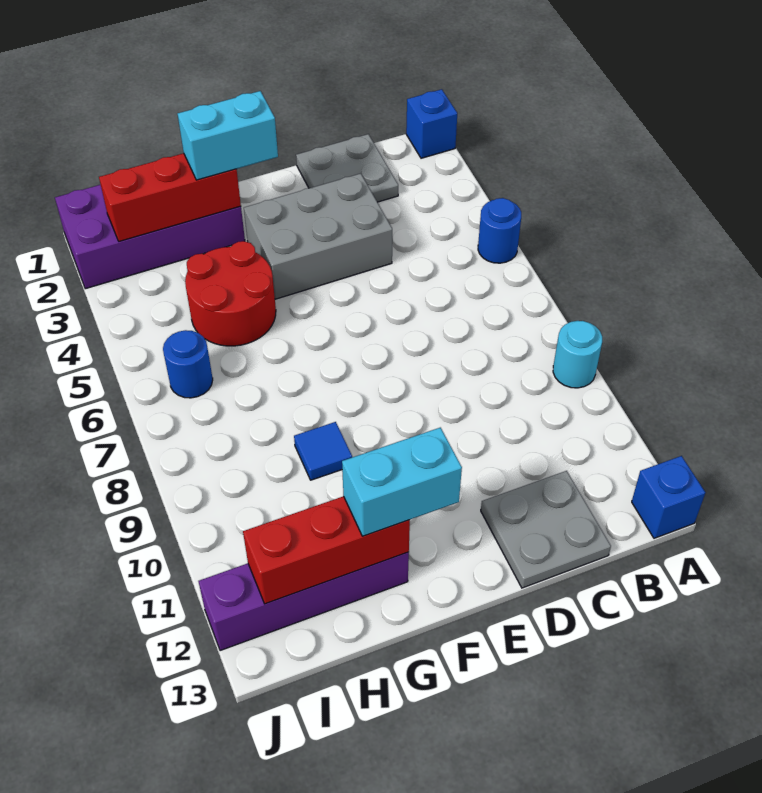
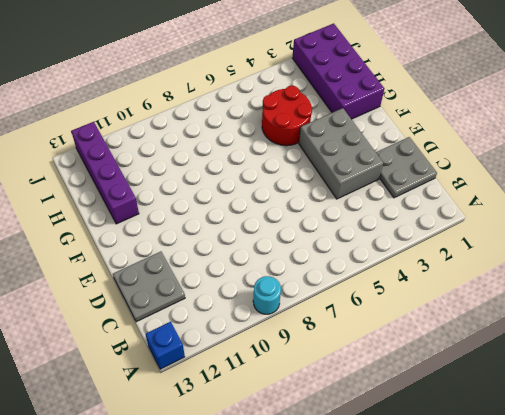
none -> blue 1x1 brick [406,89,457,158]
none -> blue 1x1 round brick [478,198,521,263]
none -> blue 1x1 tile [294,422,352,480]

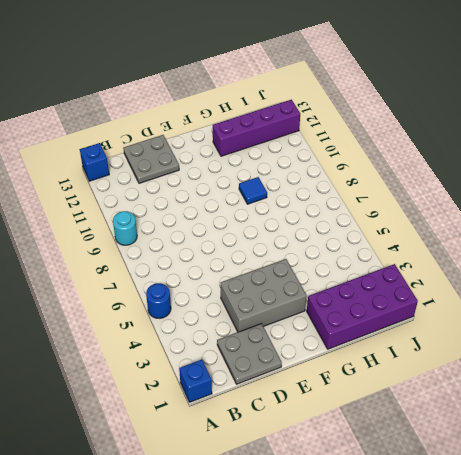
none -> red 2x2 round brick [185,241,276,346]
none -> blue 1x1 round brick [163,330,213,398]
none -> red 1x3 brick [99,153,241,241]

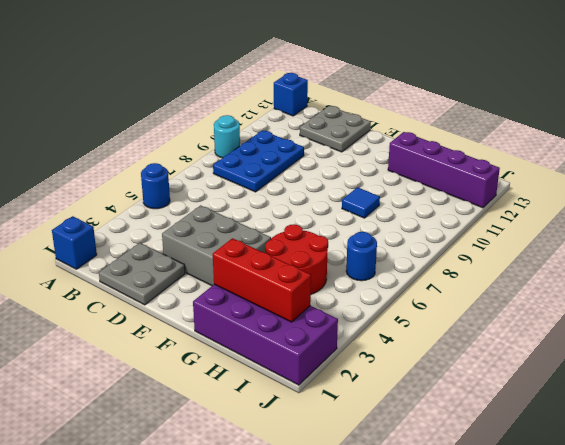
blue 2x3 plate [213,130,304,192] -> none
none -> red 1x3 brick [243,496,410,604]
none -> cyan 1x2 brick [178,91,278,180]
none -> cyan 1x2 brick [342,428,462,536]

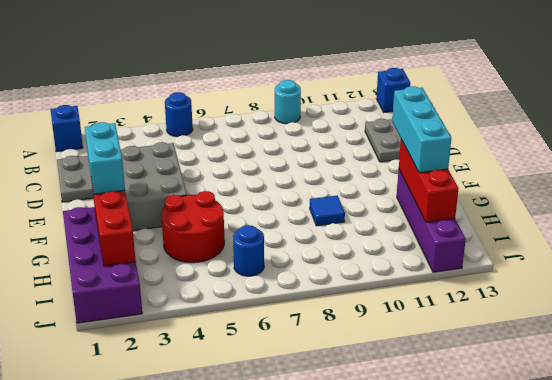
cyan 1x3 brick [392,86,451,173] -> cyan 1x2 brick [342,428,462,536]

